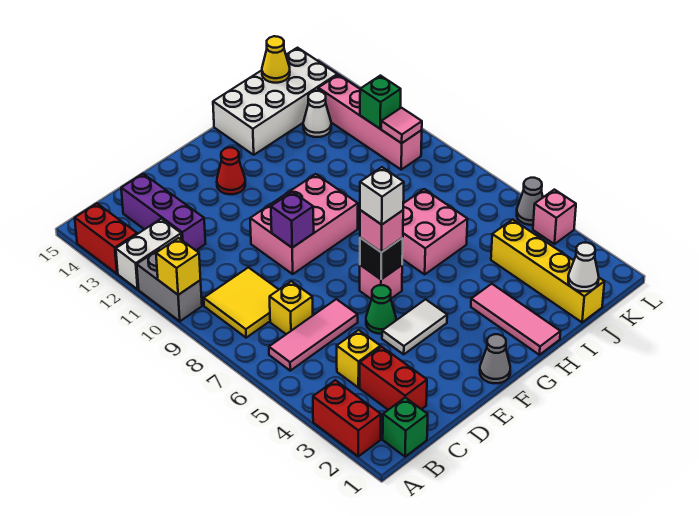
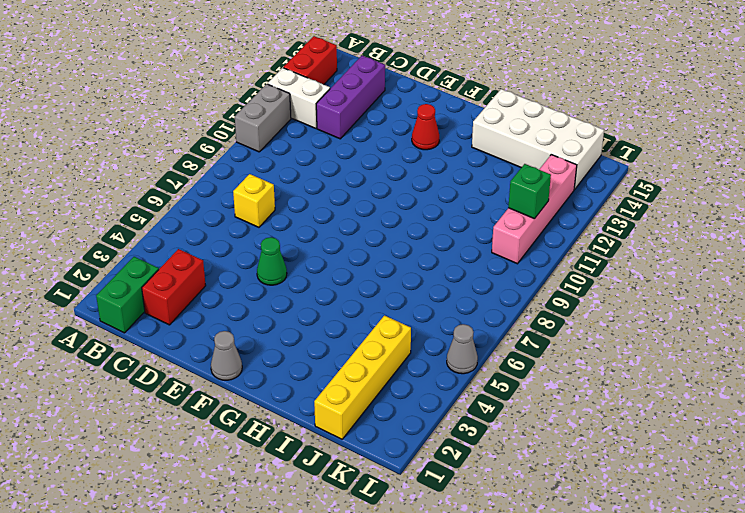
green 1x2 brick [96,257,159,333] -> green 1x1 brick [383,398,428,457]
none -> red 1x2 brick [313,380,381,456]
none -> pink 1x3 tile [269,299,358,371]
none -> yellow 2x2 tile [204,267,279,338]
none -> yellow 1x1 brick [337,330,380,388]

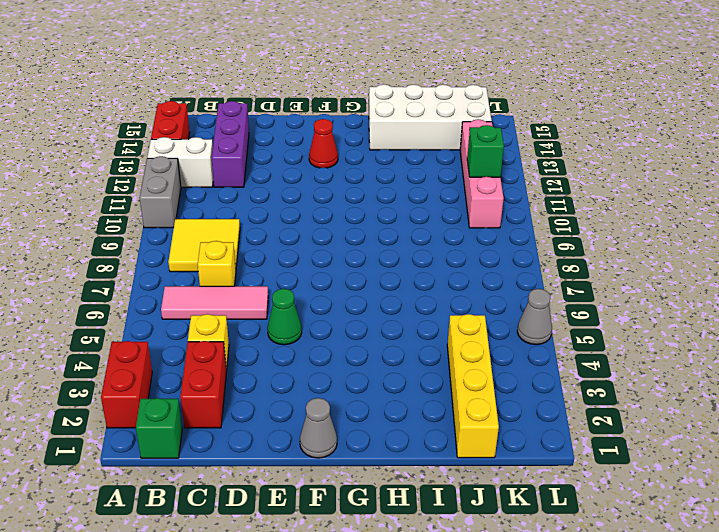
none -> white 1x2 tile [382,299,447,354]
none -> pink 2x3 brick [250,174,358,274]
none -> pink 1x1 brick [360,265,402,299]
none -> pink 1x3 tile [471,284,561,355]

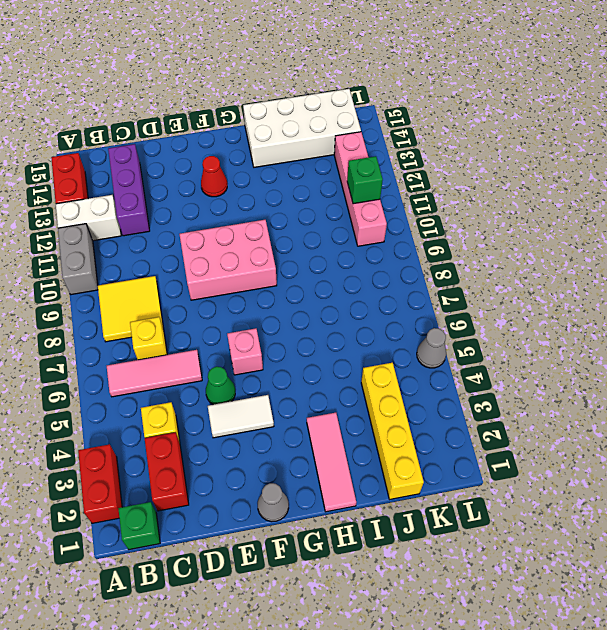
none -> pink 2x2 brick [402,189,468,274]
none -> white 1x1 cone [303,91,331,137]
none -> pink 1x1 brick [533,190,576,244]
none -> yellow 1x1 brick [156,238,201,295]

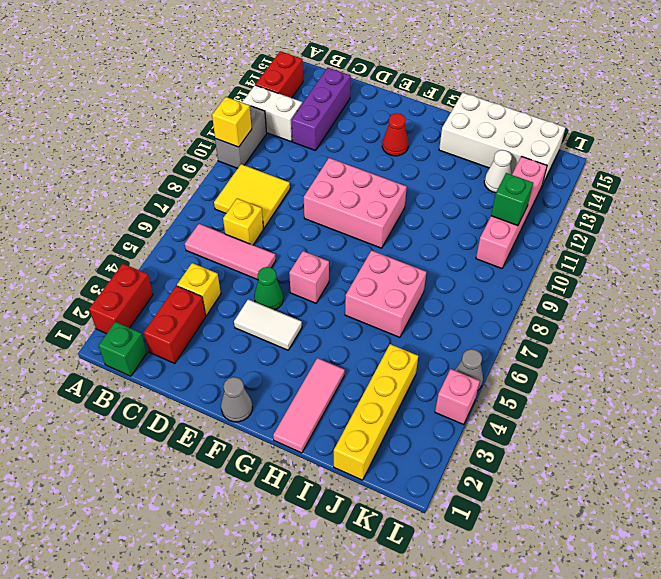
none -> purple 1x1 brick [271,192,314,248]
none -> black 1x1 brick [360,238,403,279]
none -> white 1x1 cone [568,243,599,291]
none -> yellow 1x1 cone [262,36,290,83]

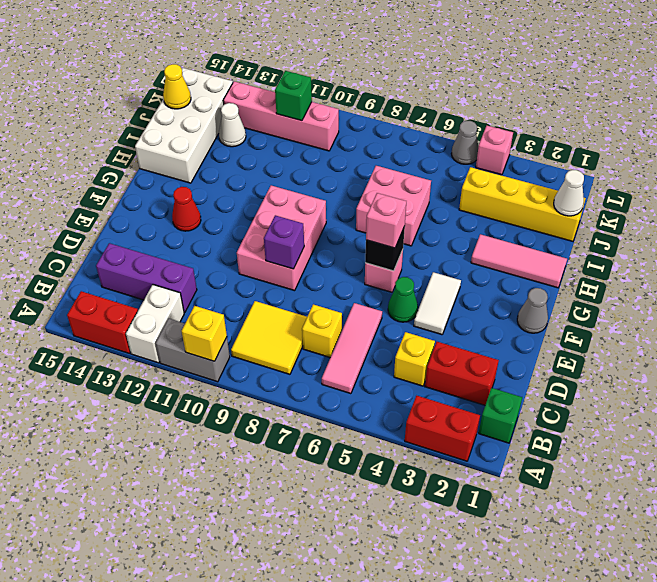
none -> pink 1x1 tile [381,108,422,143]
none -> white 1x1 brick [360,167,404,225]

